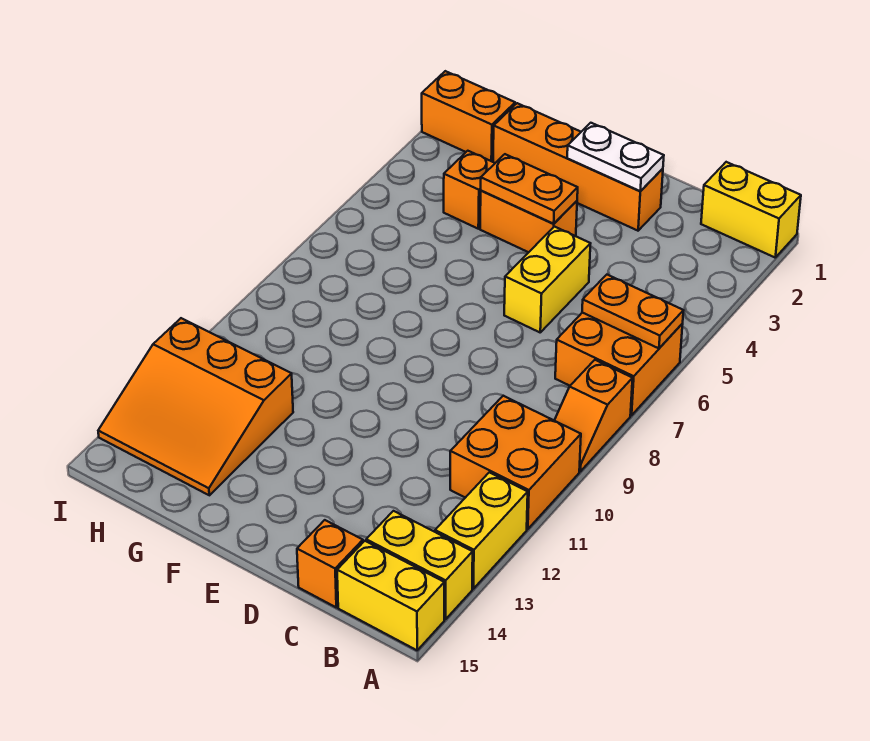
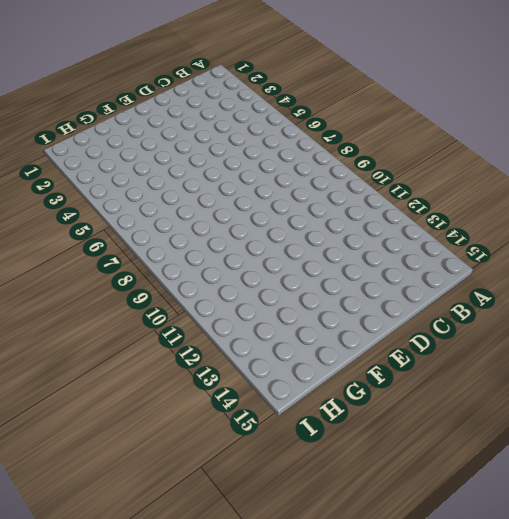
none -> yellow 1x2 brick [701,162,801,257]
none -> orange 2x2 brick [555,313,683,415]
none -> orange 1x2 slope [554,360,633,471]

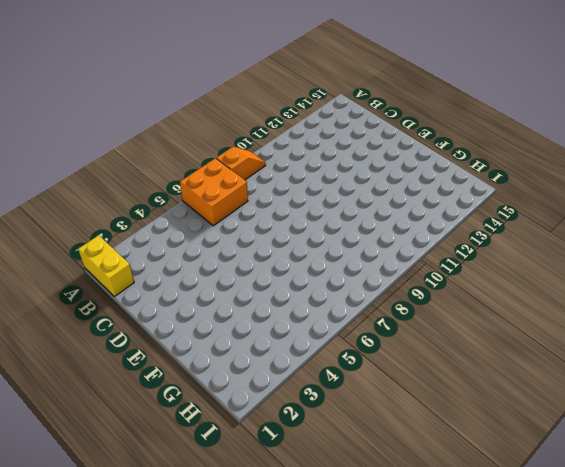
none -> orange 2x2 brick [450,396,581,529]
none -> yellow 1x2 brick [435,472,528,589]
none -> yellow 1x2 brick [366,511,473,619]

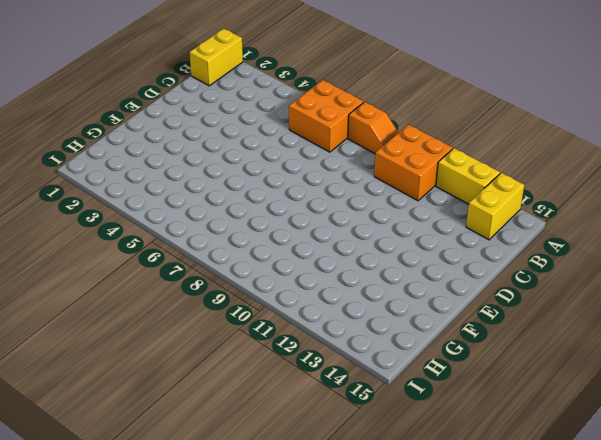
none -> yellow 1x2 brick [337,541,444,650]
none -> orange 1x1 brick [297,520,363,607]
none -> orange 1x4 brick [493,103,663,231]

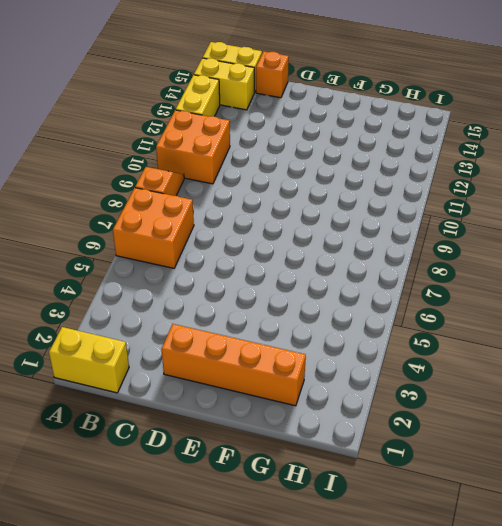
none -> yellow 1x2 brick [504,227,591,332]
none -> orange 1x2 brick [480,191,577,252]
none -> orange 1x1 brick [444,151,495,229]

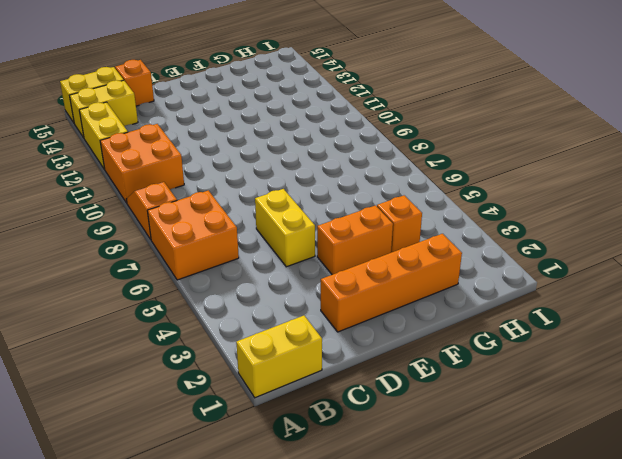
none -> orange 3x3 slope [98,318,293,495]
none -> orange 1x2 brick [422,71,515,162]
none -> orange 1x2 plate [582,275,684,348]

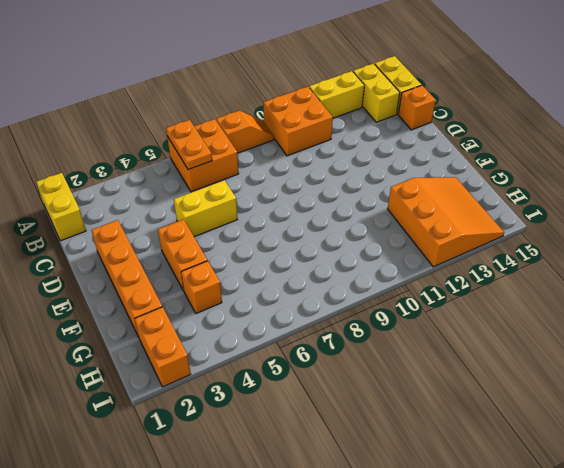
none -> white 1x2 plate [567,123,664,191]
none -> orange 1x2 plate [481,154,578,224]

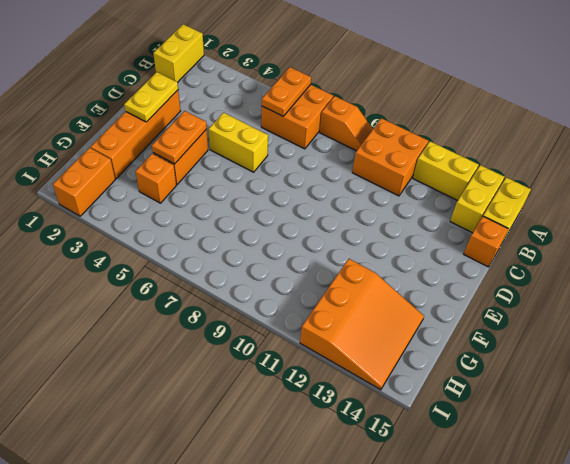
yellow 1x2 plate [124,72,178,122] -> white 1x2 plate [567,123,664,191]

